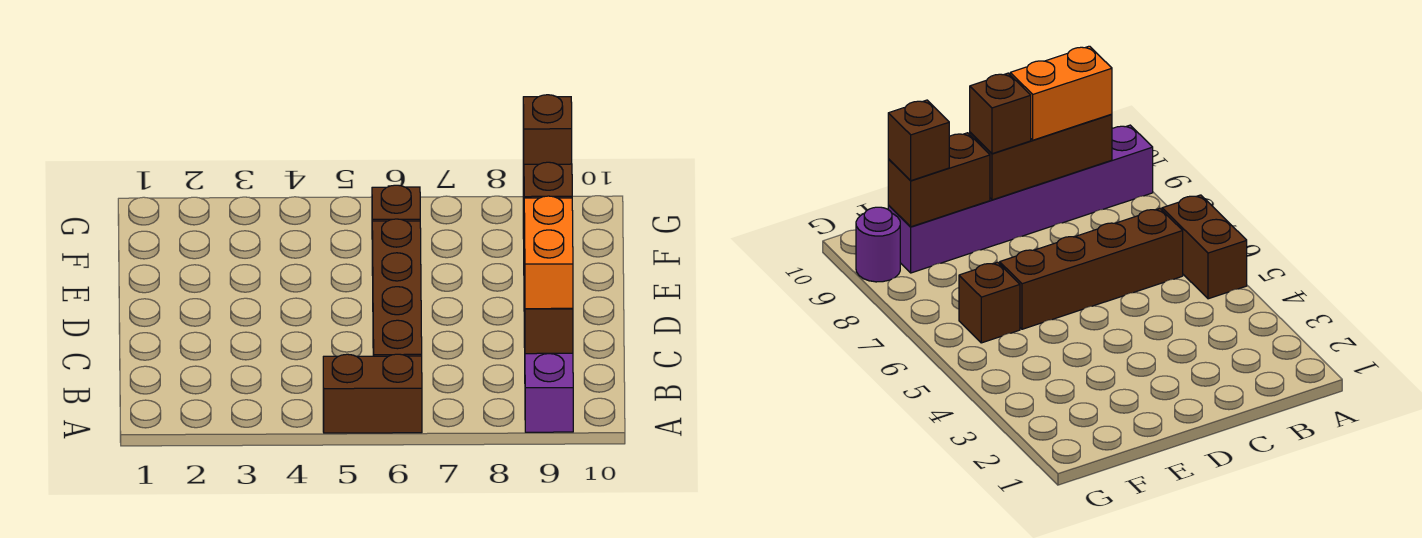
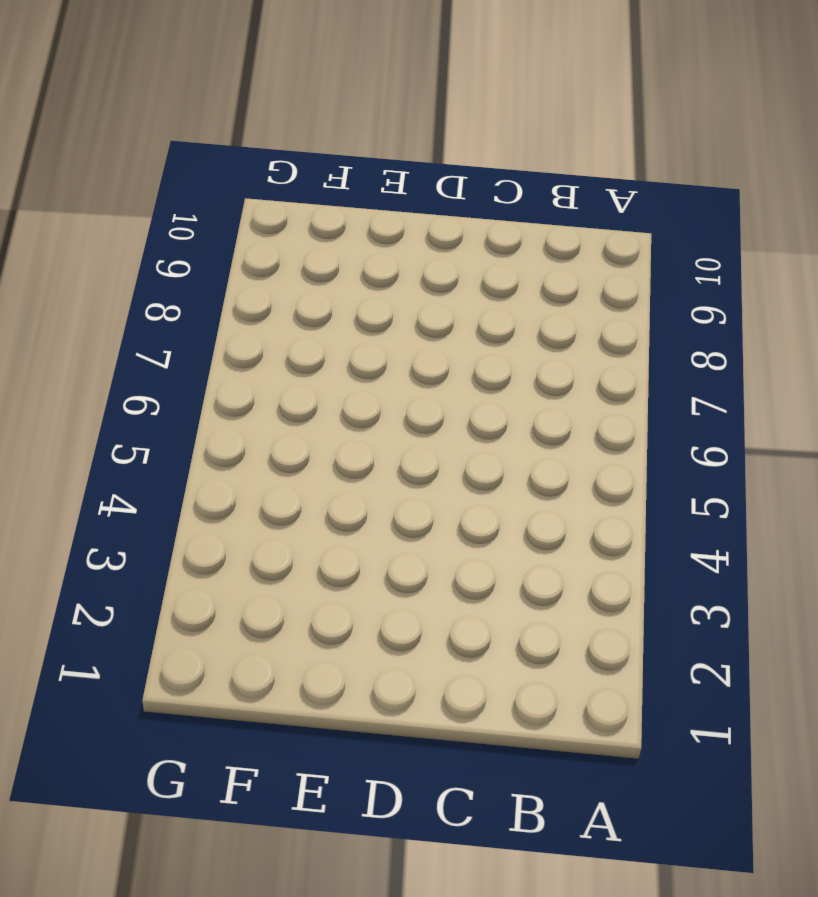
none -> brown 1x2 brick [323,354,422,433]
none -> purple 1x6 brick [523,195,573,432]

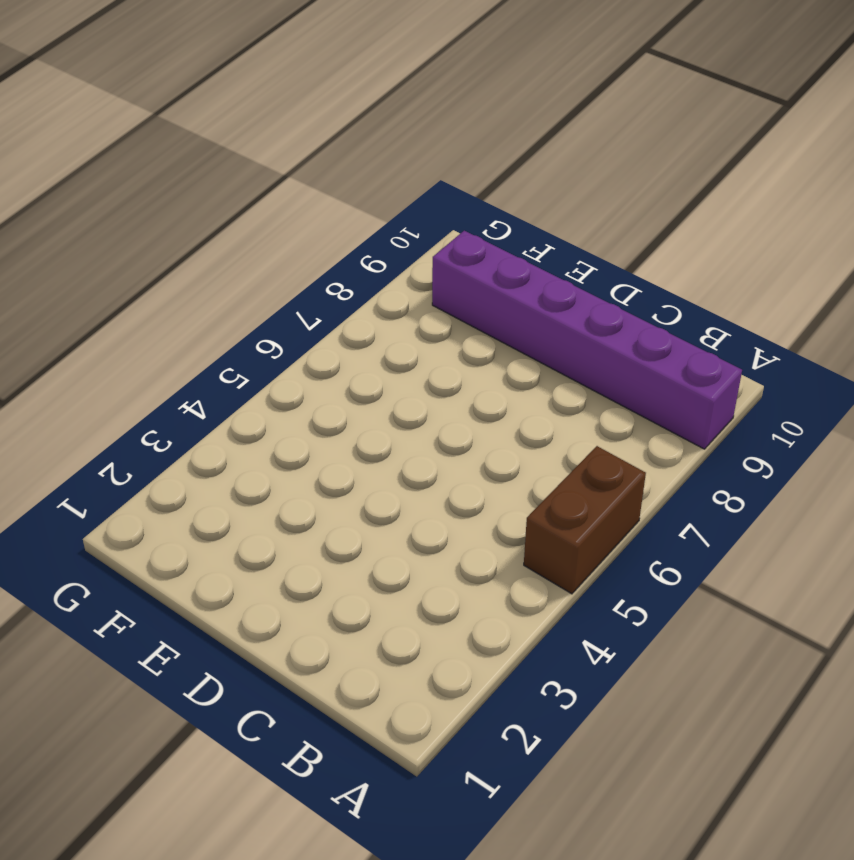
none -> brown 1x4 brick [372,219,422,356]
none -> brown 1x1 brick [372,185,420,221]

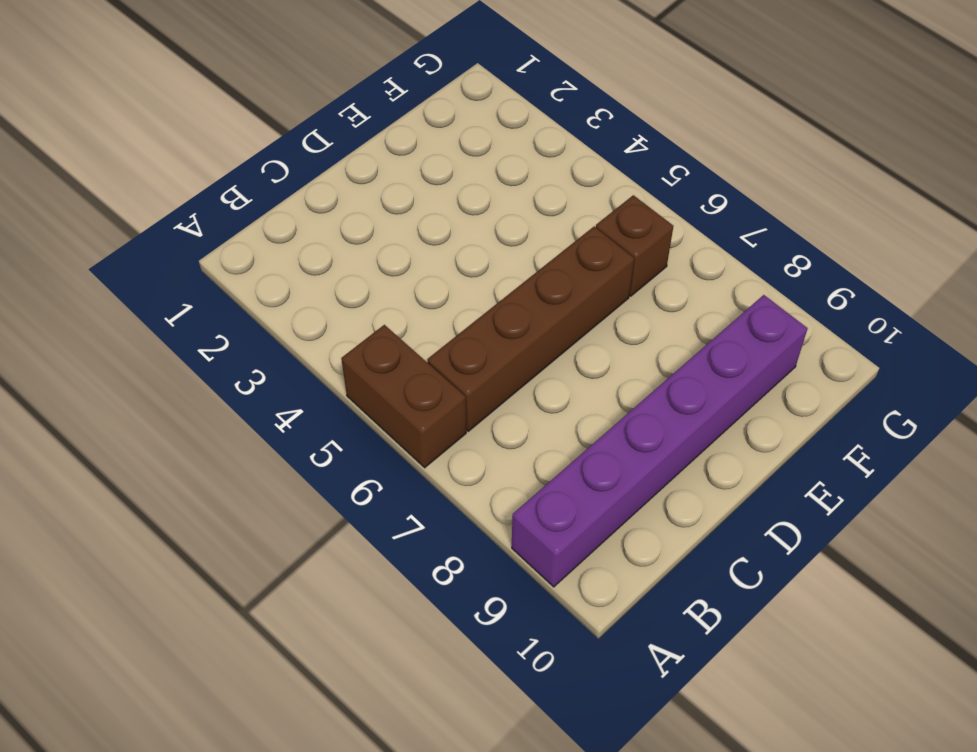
none -> purple 1x1 round brick [856,207,900,282]
none -> brown 1x3 brick [524,258,573,354]

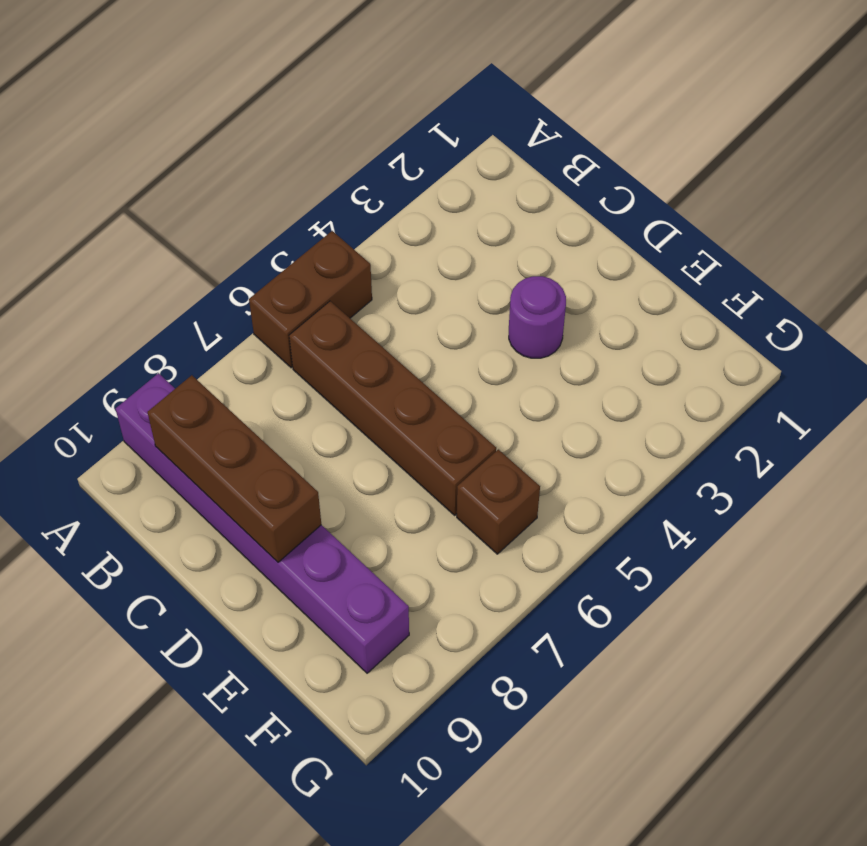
purple 1x1 round brick [509,276,566,358] -> purple 1x1 round brick moved to [856,207,900,282]
none -> brown 1x2 brick [888,133,990,227]
none -> orange 1x2 brick [524,196,573,309]

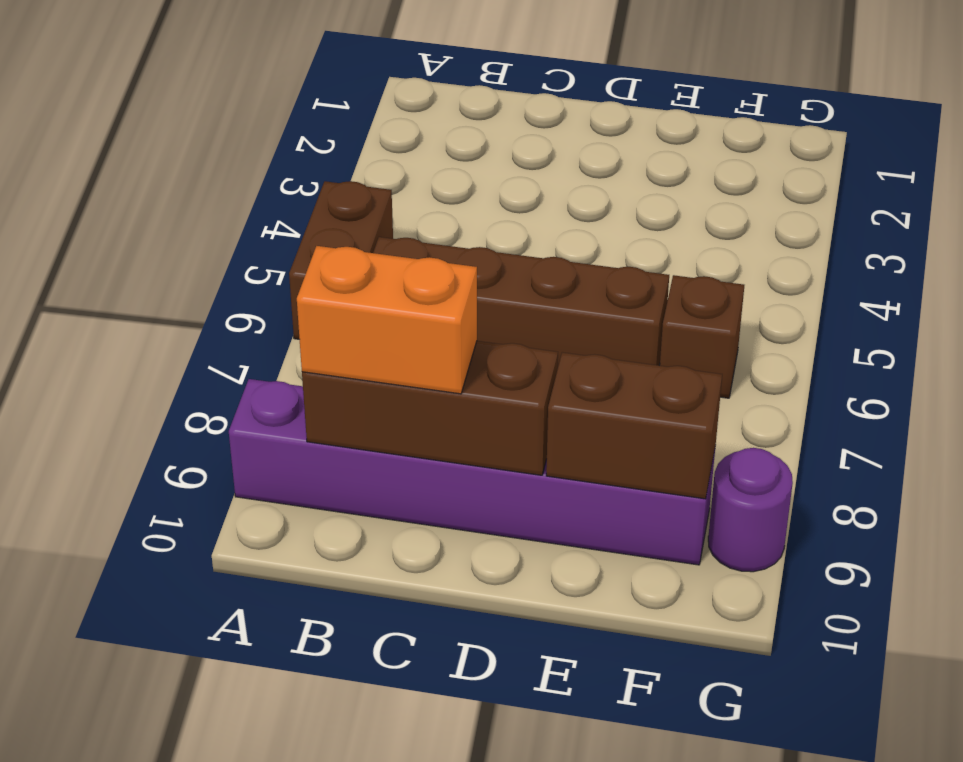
none -> brown 1x1 brick [524,162,572,198]
none -> brown 1x1 brick [523,95,572,164]

